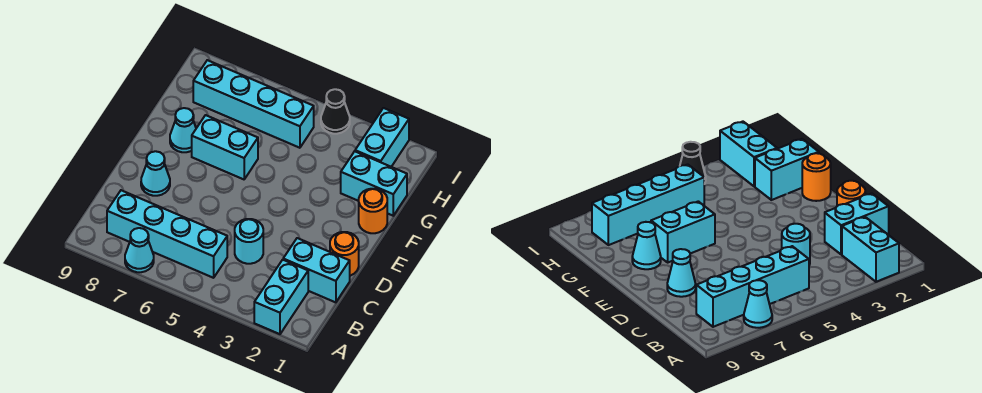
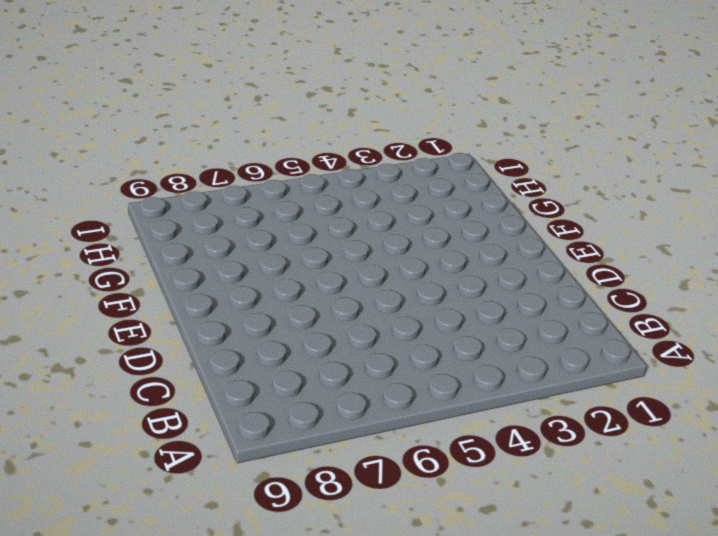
none -> cyan 1x2 brick [254,260,308,334]
none -> cyan 1x1 cone [125,228,154,272]
none -> cyan 1x4 brick [107,190,227,278]

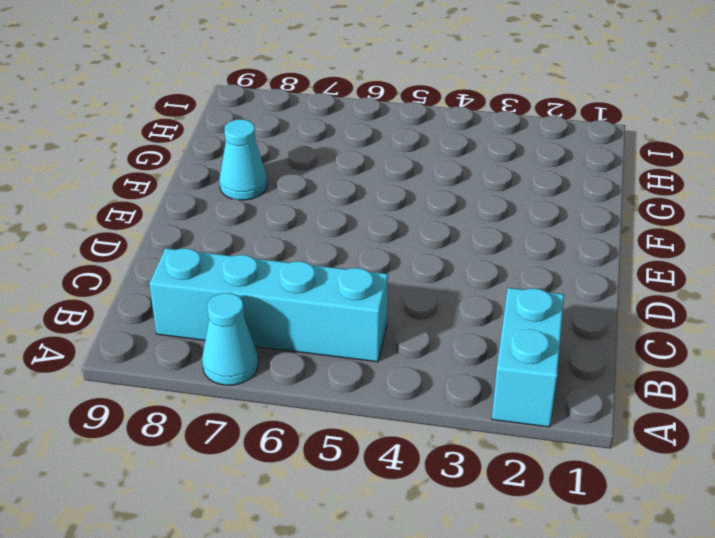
none -> cyan 1x2 brick [283,238,350,302]
none -> cyan 1x1 round brick [235,219,263,264]
none -> orange 1x1 round brick [330,232,359,276]

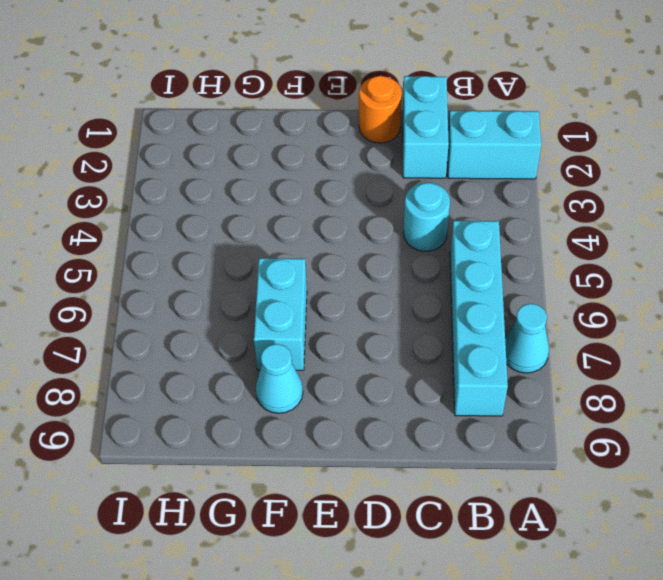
none -> cyan 1x1 cone [141,151,170,196]
none -> orange 1x1 round brick [359,189,387,233]
none -> cyan 1x2 brick [341,151,407,216]

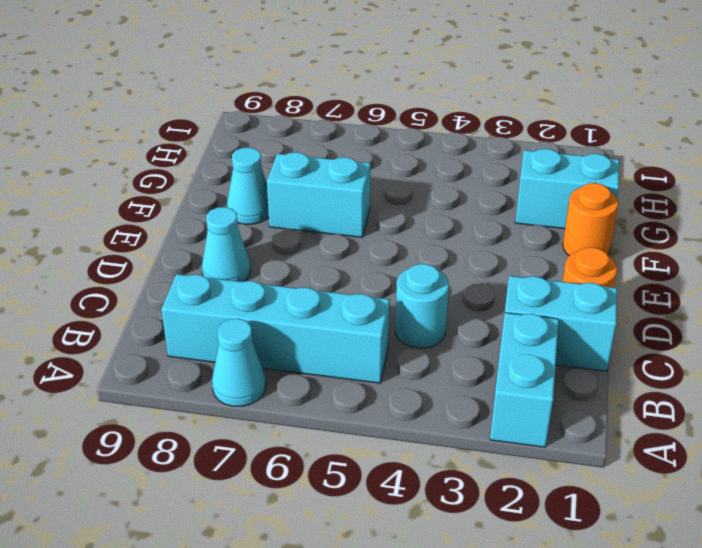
none -> cyan 1x2 brick [355,108,409,167]
none -> cyan 1x4 brick [193,60,314,148]
none -> black 1x1 cone [321,89,350,134]

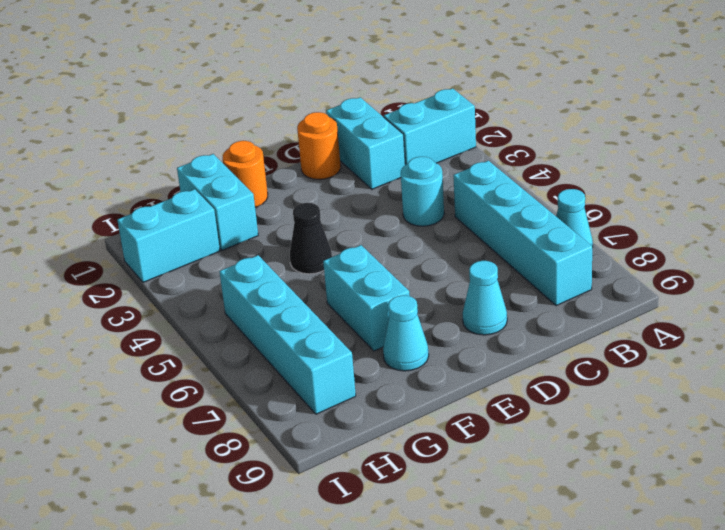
black 1x1 cone [290,203,332,274] -> black 1x1 cone moved to [321,89,350,134]

